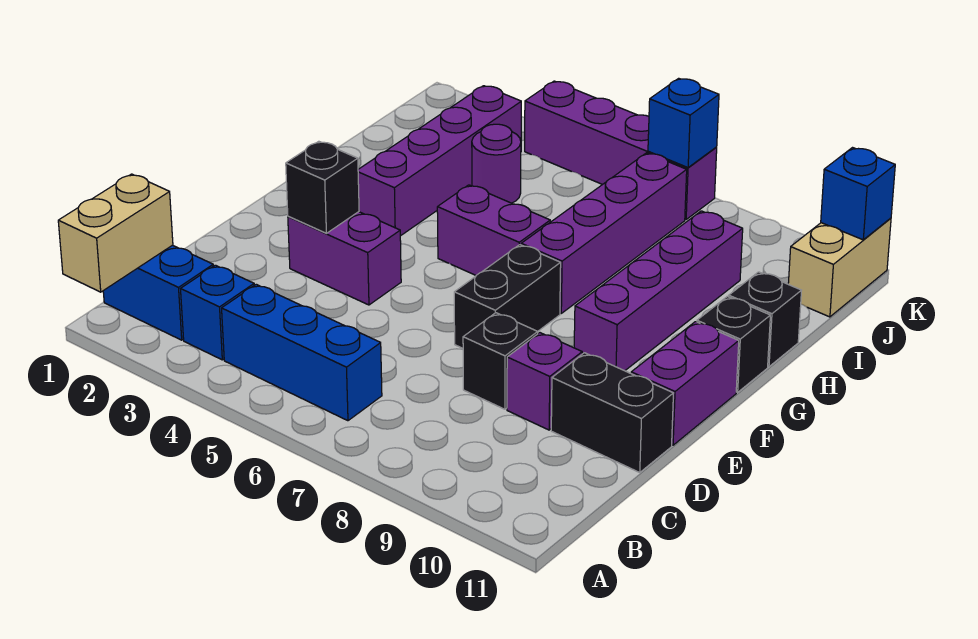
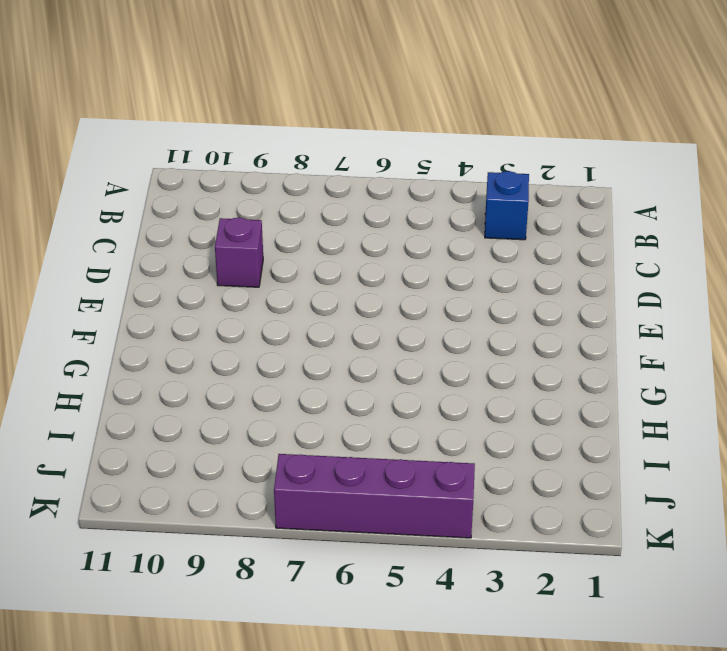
none -> blue 1x2 brick [103,245,213,340]
none -> blue 1x3 brick [222,284,382,421]
none -> black 1x1 brick [463,313,538,409]

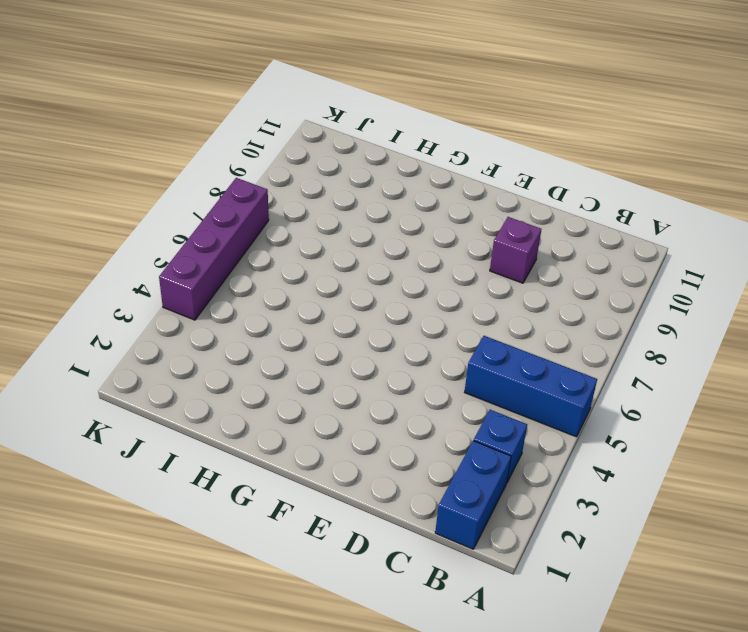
blue 1x3 brick [465,336,597,437] -> blue 1x3 brick turned to [222,284,382,421]
none -> black 1x1 brick [463,313,538,409]
none -> black 1x2 brick [551,353,673,473]
none -> purple 1x2 brick [288,212,401,305]

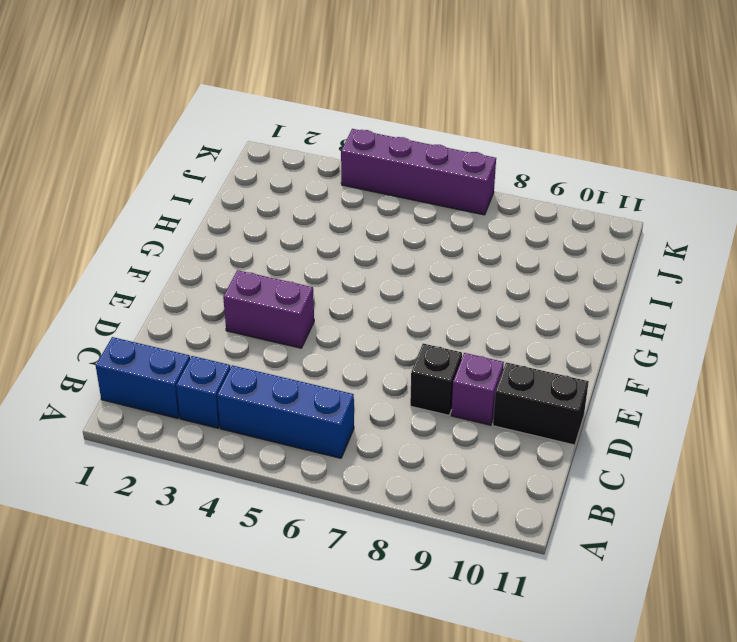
none -> black 1x2 brick [454,245,561,348]
none -> purple 1x2 brick [631,322,739,445]
none -> purple 1x4 brick [574,211,743,371]

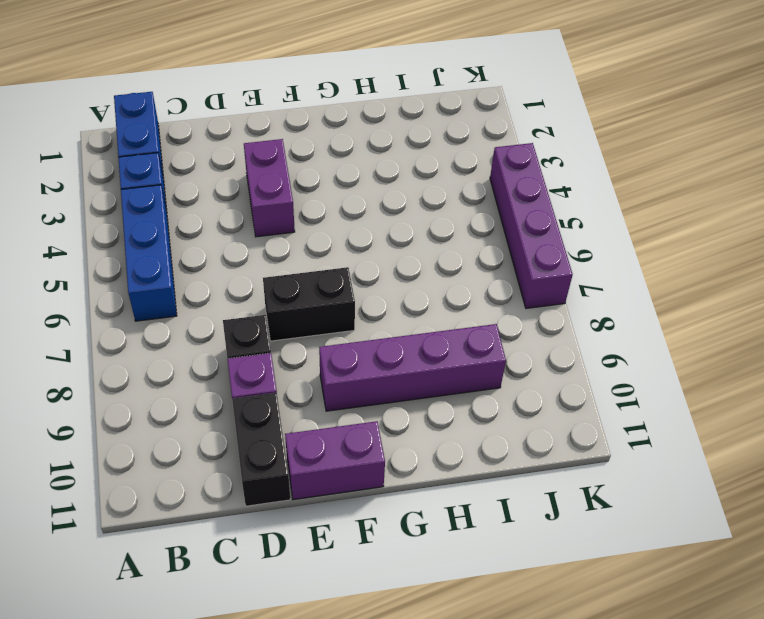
none -> purple 1x4 brick [358,86,521,236]
none -> purple 1x2 brick [437,185,550,275]
none -> purple 1x4 brick [521,153,687,313]

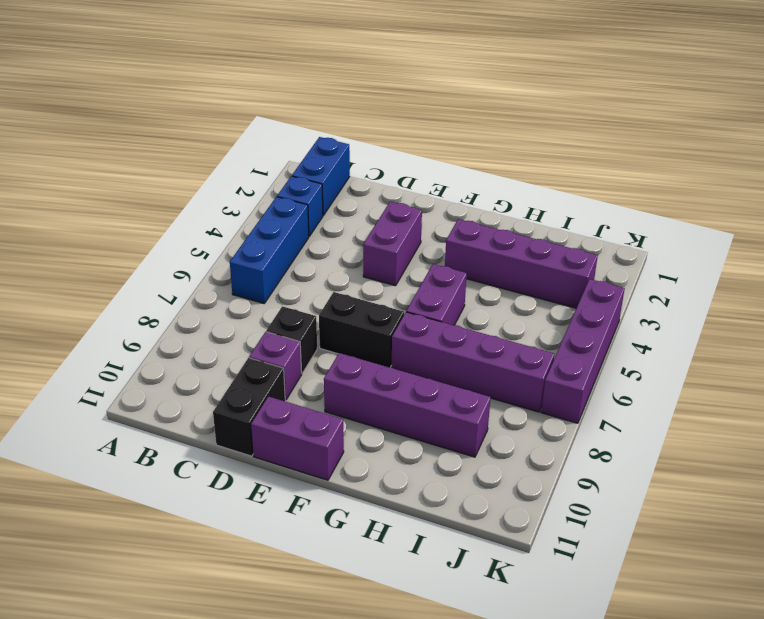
none -> black 1x1 brick [697,296,770,392]
none -> black 1x1 brick [729,272,802,367]
none -> purple 1x1 round brick [472,124,521,203]

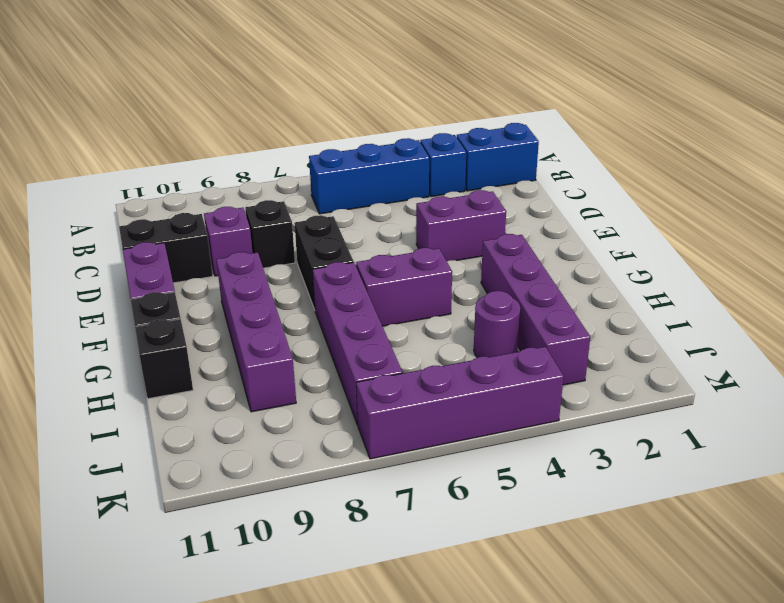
none -> tan 1x2 brick [788,218,891,317]
none -> tan 1x2 brick [58,174,173,292]
none -> black 1x1 brick [286,141,359,233]

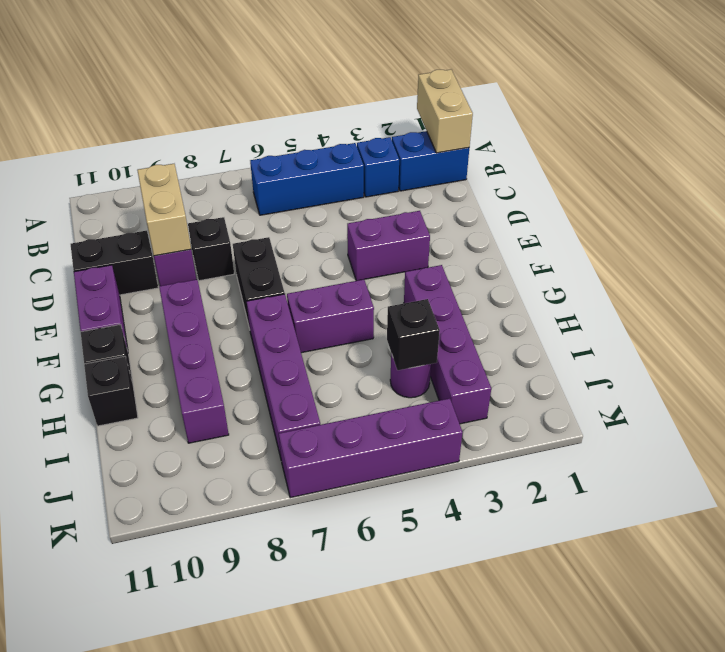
tan 1x2 brick [137,164,191,256] -> tan 1x2 brick moved to [788,218,891,317]
black 1x1 brick [387,299,440,370] -> black 1x1 brick moved to [286,141,359,233]
none -> blue 1x1 brick [648,78,719,168]
none -> blue 1x1 brick [821,148,895,240]

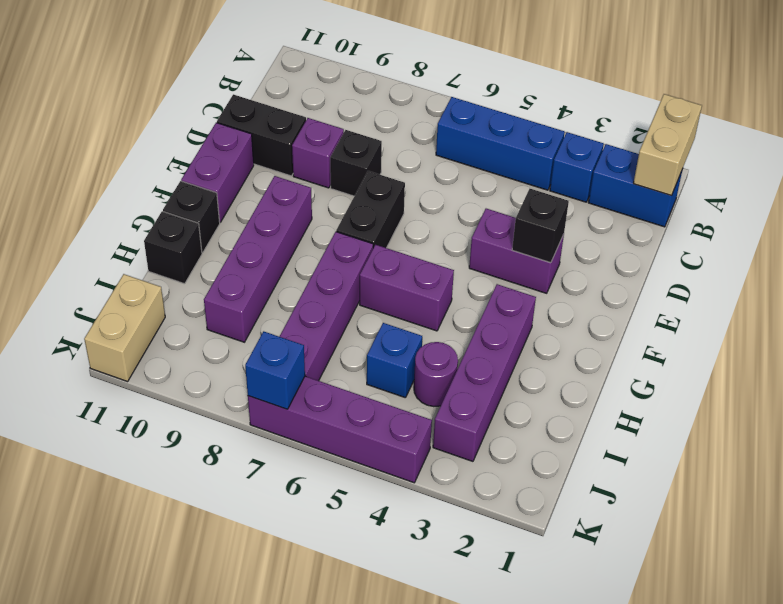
blue 1x1 brick [367,323,422,398] -> blue 1x1 brick moved to [821,148,895,240]

